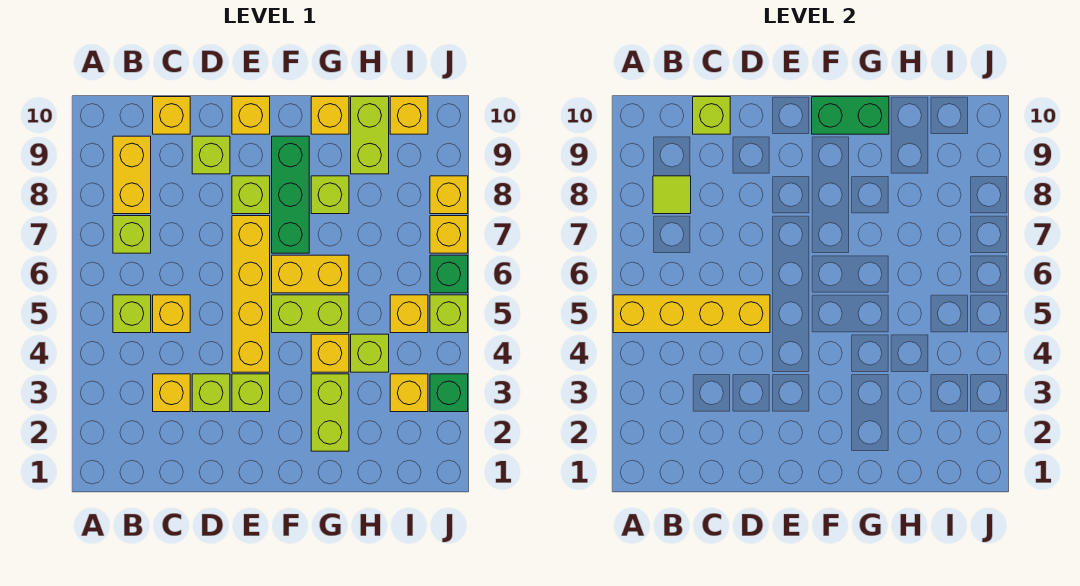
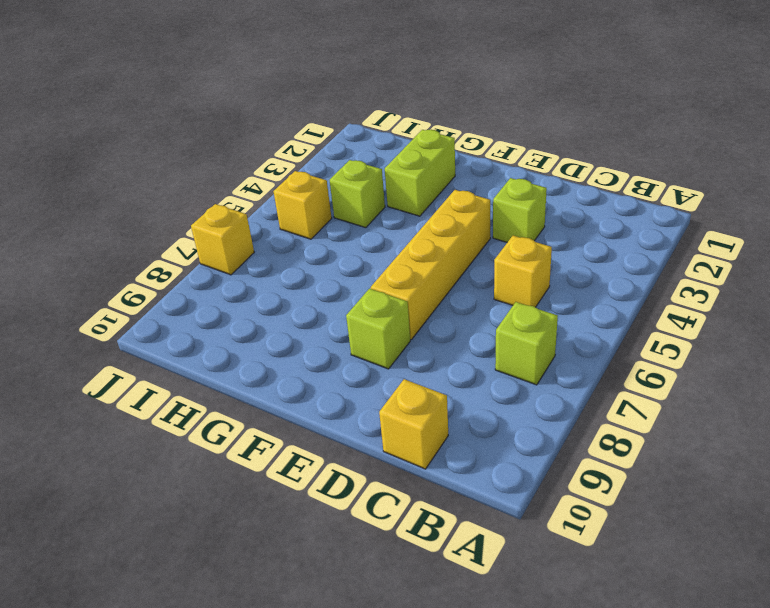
none -> lime 1x1 brick [113,295,151,333]
none -> yellow 1x2 brick [113,136,151,214]
none -> yellow 1x1 brick [153,374,190,412]
none -> lime 1x1 brick [192,136,230,174]

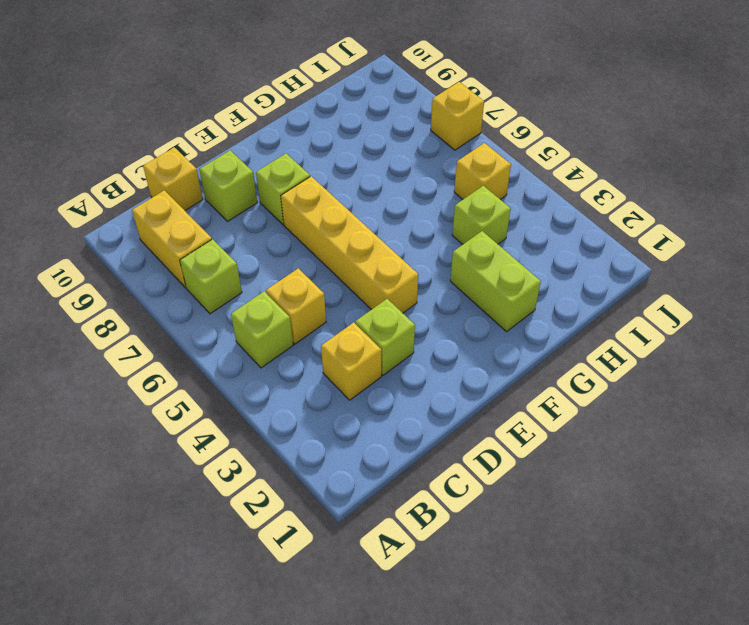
none -> lime 1x1 brick [232,374,270,412]
none -> yellow 1x1 brick [232,97,270,134]
none -> lime 1x2 brick [272,295,349,333]
none -> yellow 1x2 brick [272,255,349,293]

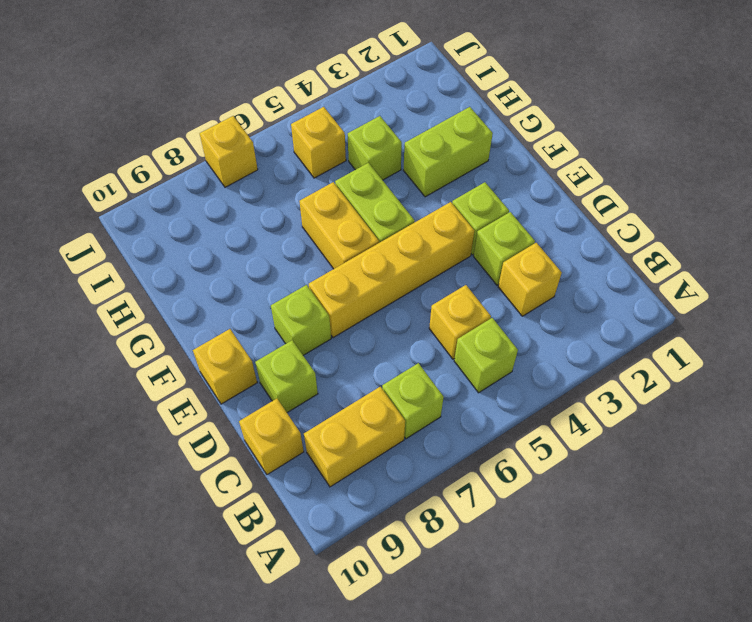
none -> green 1x3 brick [272,136,309,253]
none -> yellow 1x1 brick [311,334,349,372]
none -> lime 1x1 brick [311,176,349,214]
none -> yellow 1x1 brick [311,97,349,134]

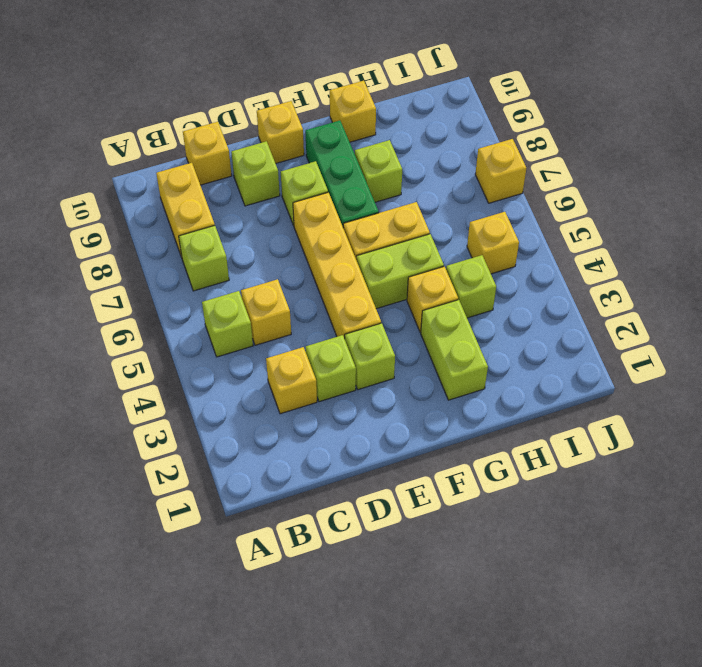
none -> lime 1x2 brick [351,97,389,174]
none -> yellow 1x1 brick [390,374,428,412]
none -> yellow 1x1 brick [390,97,428,134]
none -> green 1x1 brick [430,374,468,412]

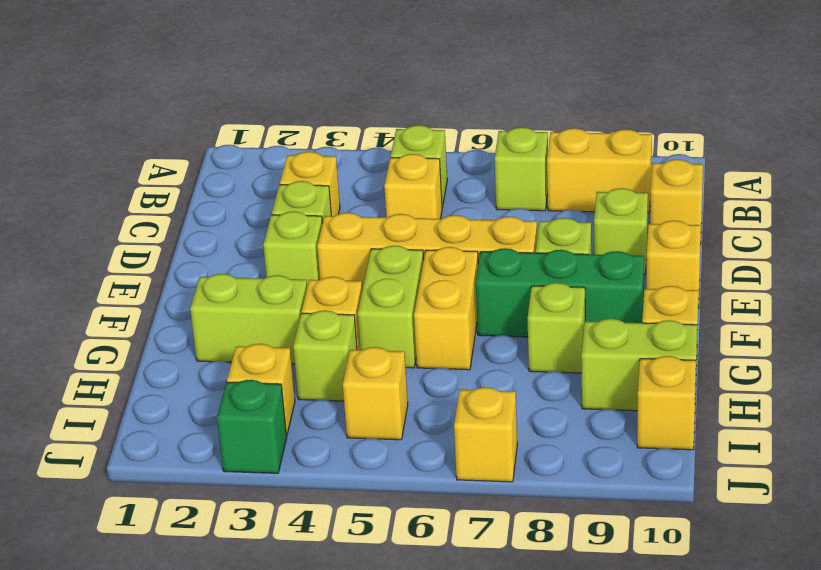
none -> lime 1x1 brick [430,295,468,333]
none -> green 1x1 brick [430,255,468,293]
none -> yellow 1x1 brick [430,176,468,214]
none -> yellow 1x4 brick [613,295,770,333]

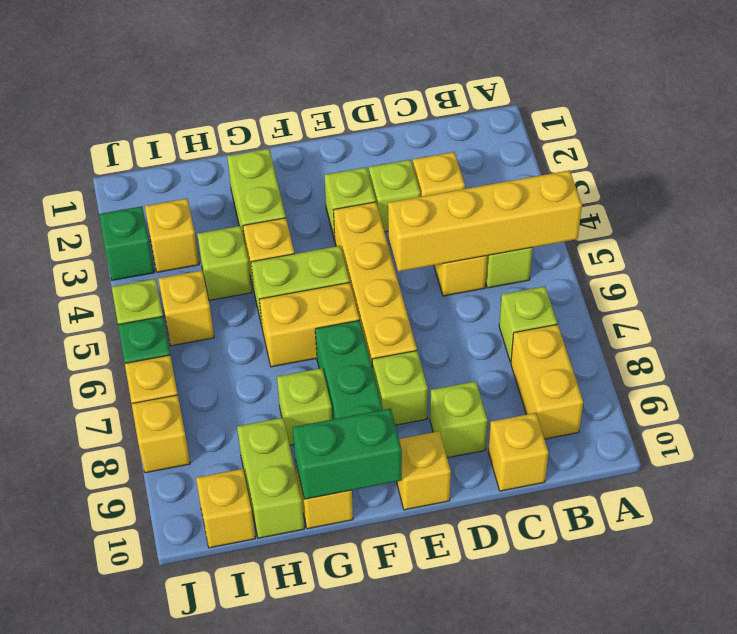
none -> lime 1x1 tile [653,176,691,214]
none -> lime 1x1 brick [693,97,730,134]

